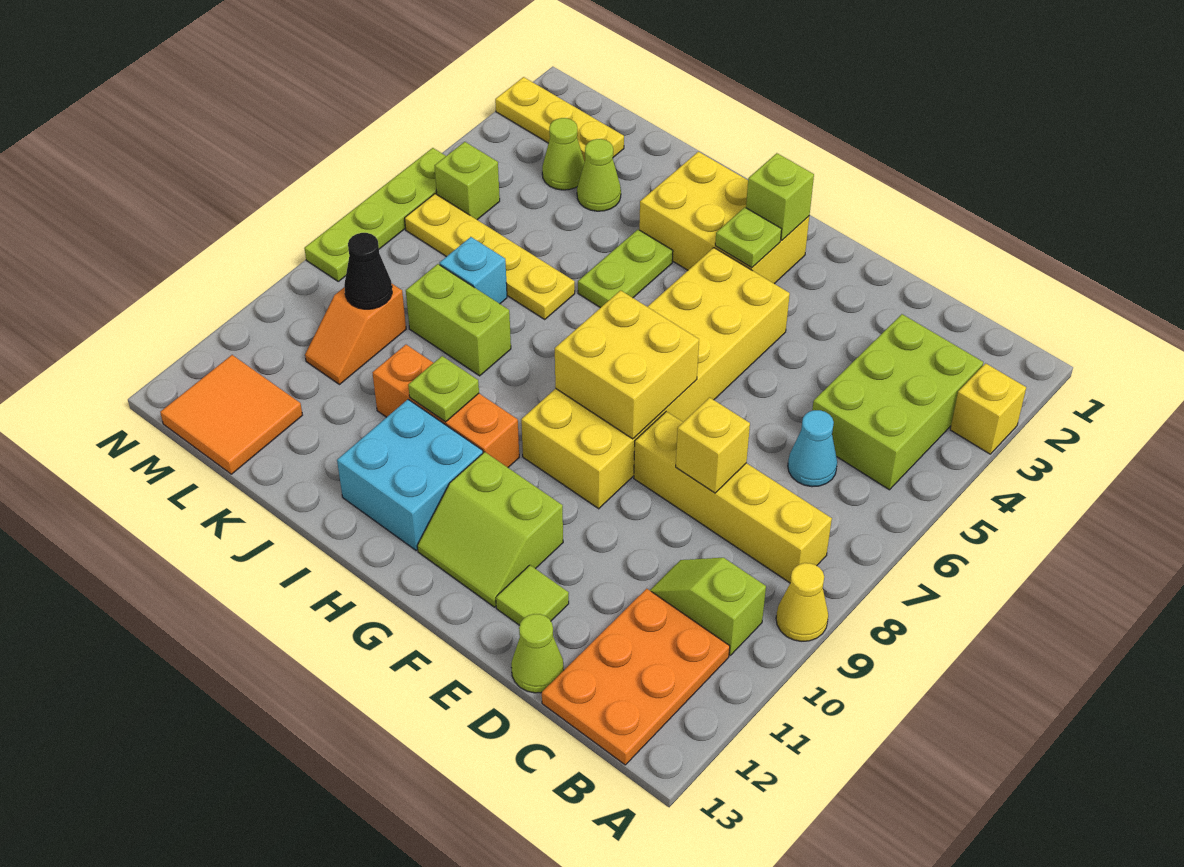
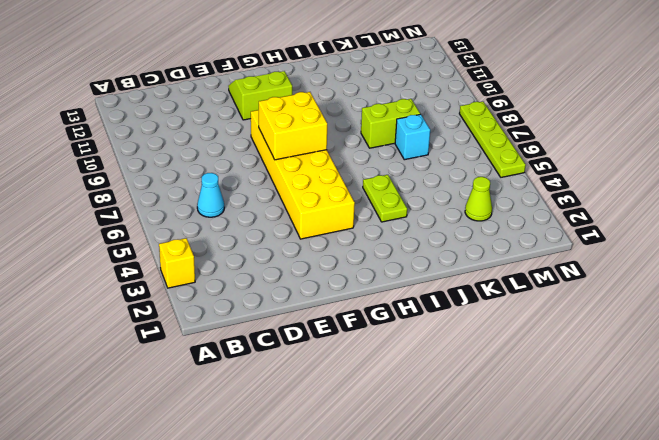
none -> yellow 1x1 cone [776,563,828,641]
none -> lime 2x3 brick [812,314,983,490]
none -> yellow 1x4 brick [634,411,832,583]
none -> lime 1x2 slope [650,558,766,655]

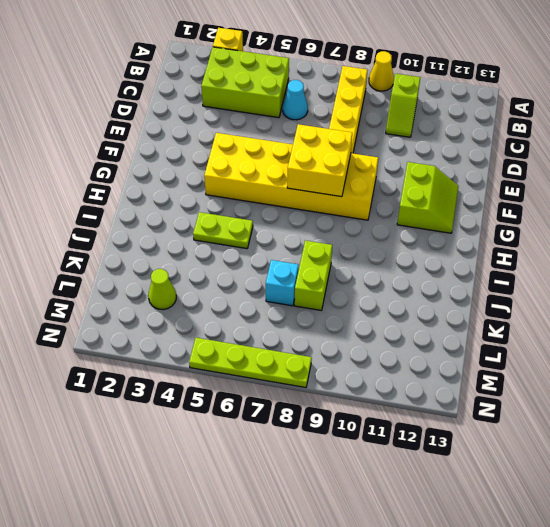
none -> orange 2x3 plate [542,589,730,765]
none -> lime 1x1 cone [511,614,564,693]
none -> lime 1x1 tile [496,565,569,625]
none -> yellow 2x3 brick [639,152,809,284]

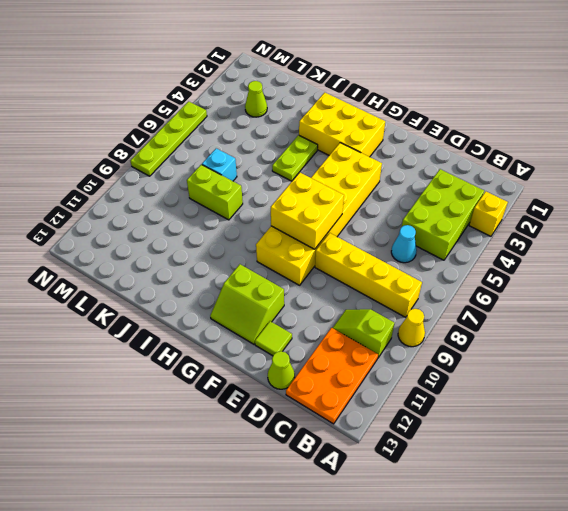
none -> orange 1x3 brick [372,345,519,467]
none -> cyan 2x2 brick [337,400,483,550]
none -> yellow 1x4 plate [405,194,575,319]
none -> lime 1x1 cone [577,139,621,211]

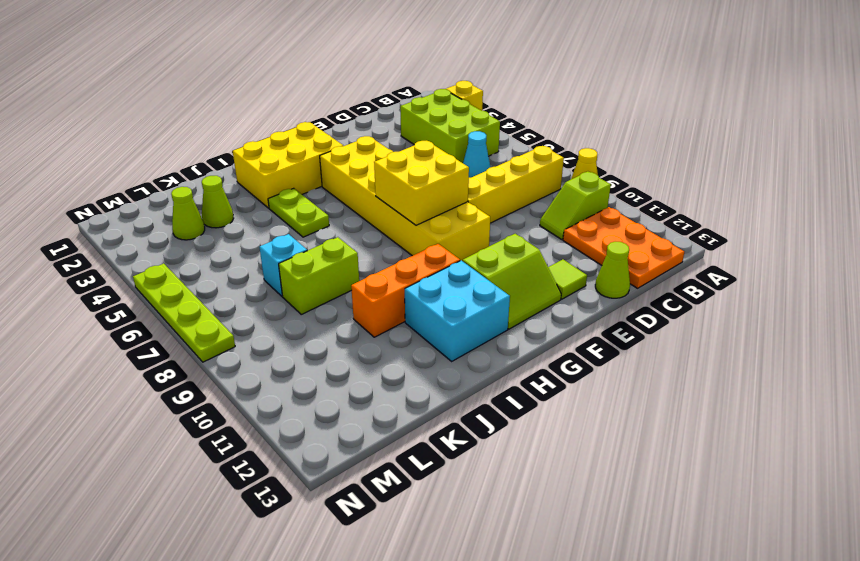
none -> yellow 1x4 plate [405,194,575,319]
none -> yellow 1x3 plate [495,77,624,162]
none -> orange 1x2 slope [305,284,406,384]
none -> orange 2x2 tile [160,355,302,474]

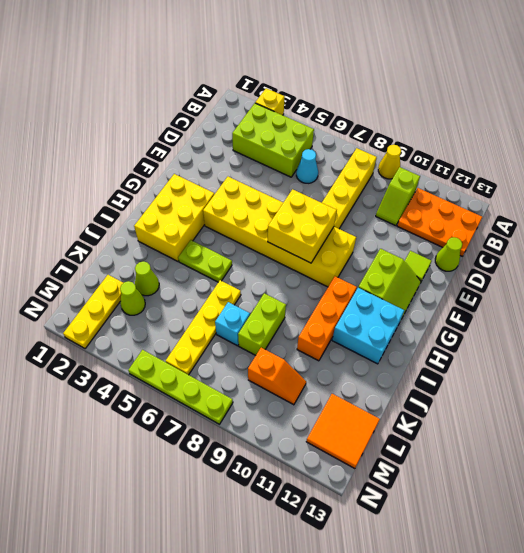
none -> lime 1x1 brick [435,142,500,220]
none -> yellow 1x1 brick [676,398,750,493]
none -> lime 1x1 brick [746,153,814,240]
none -> lime 1x1 plate [715,207,782,268]

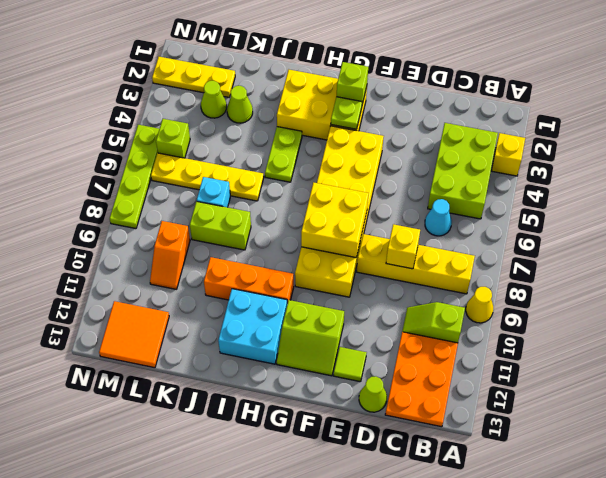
none -> lime 1x1 plate [408,356,479,422]
none -> black 1x1 cone [344,233,392,309]

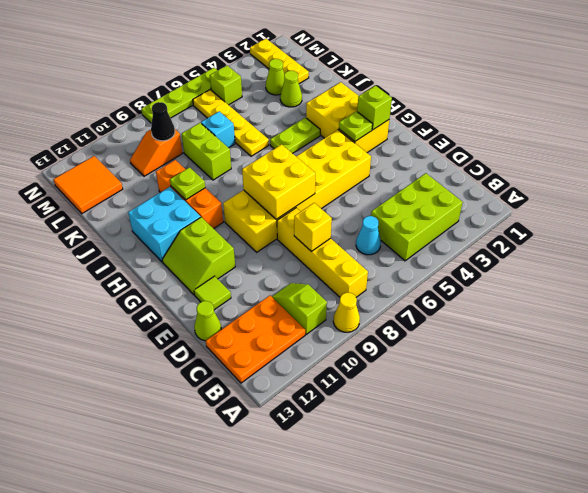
none -> yellow 1x1 brick [950,363,1026,454]

